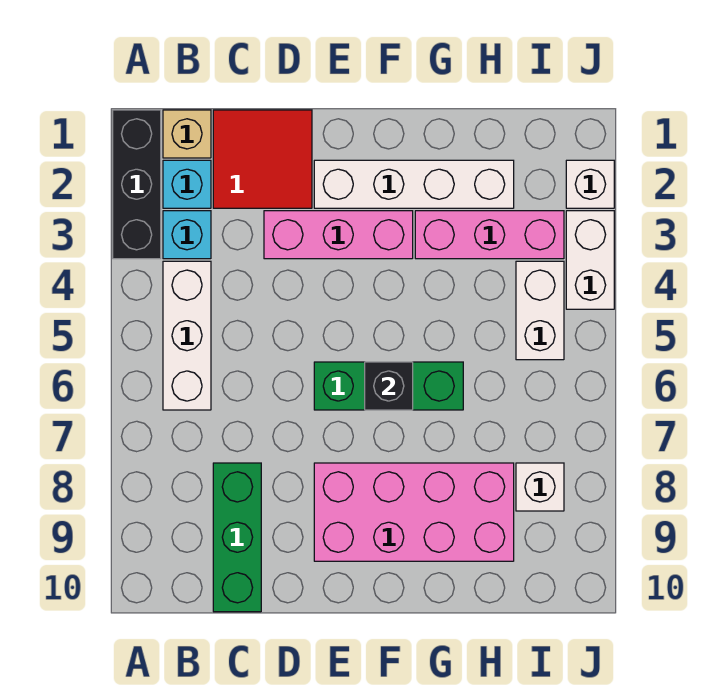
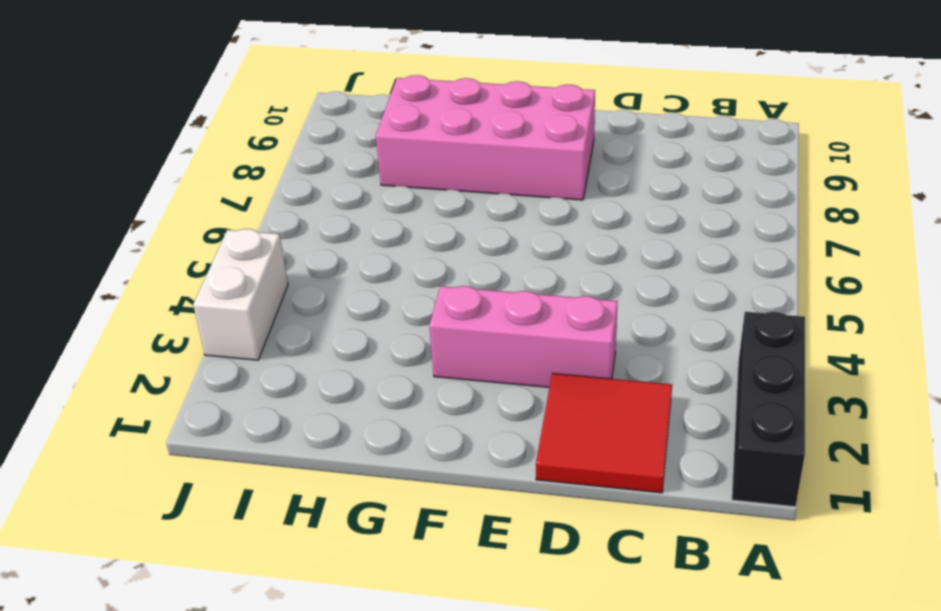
none -> tan 1x1 brick [163,110,211,158]
none -> cyan 1x1 brick [163,160,211,208]
none -> cyan 1x1 brick [163,211,211,259]

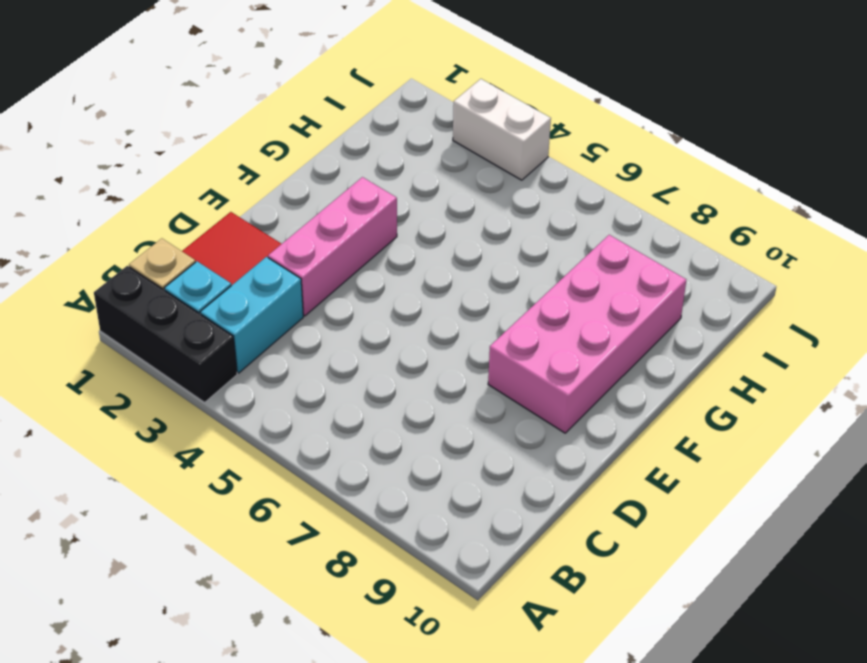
cyan 1x2 brick [200,257,303,373] -> cyan 1x1 brick [163,211,211,259]
none -> white 1x3 brick [163,261,211,410]
none -> green 1x3 brick [213,463,261,612]
none -> white 1x4 brick [314,160,514,208]

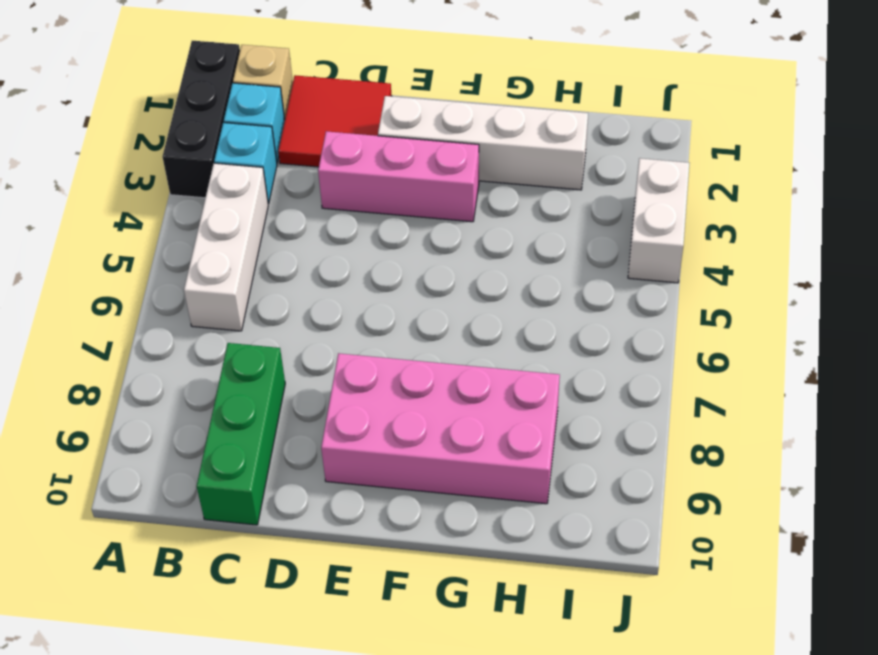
none -> green 1x3 brick [314,362,463,410]
none -> pink 1x3 brick [415,211,564,259]
none -> white 1x2 brick [516,261,564,360]

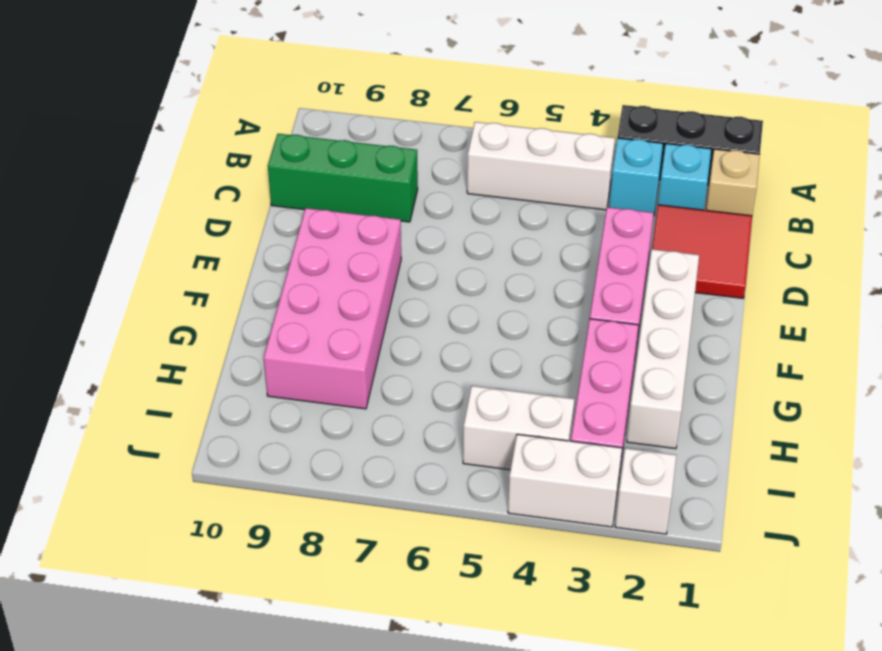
none -> green 1x3 brick [314,362,463,410]
none -> white 1x1 brick [516,463,564,511]
none -> black 1x1 brick [365,362,413,410]

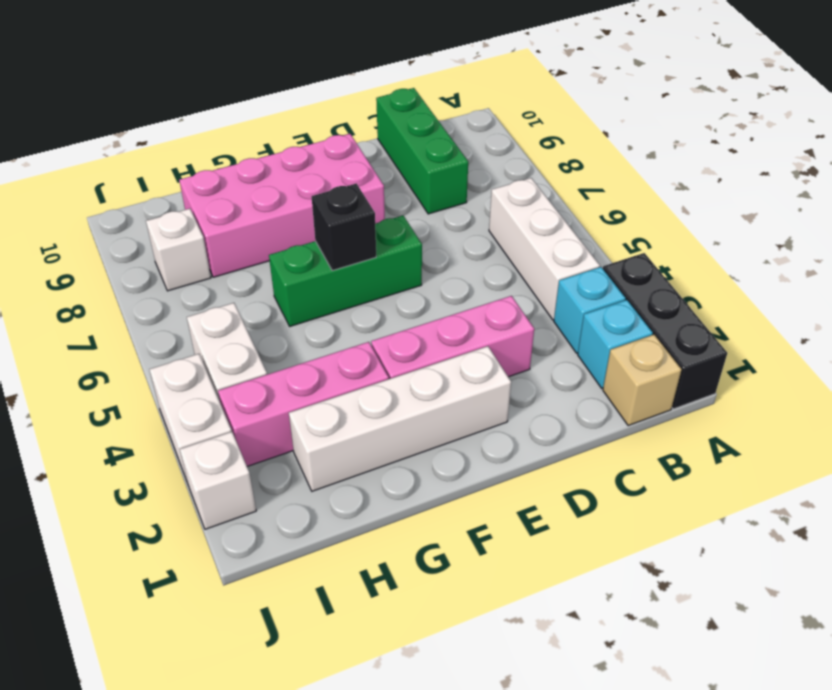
none -> red 2x2 tile [213,110,312,208]

